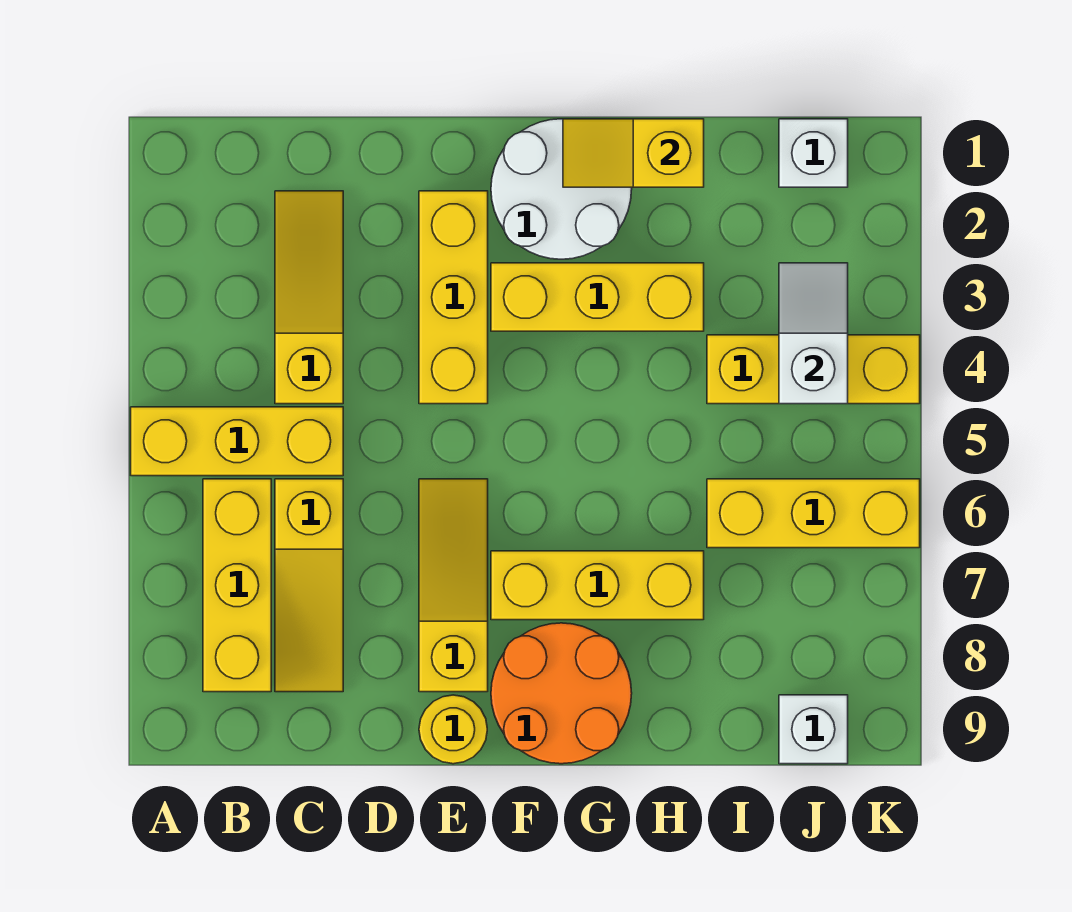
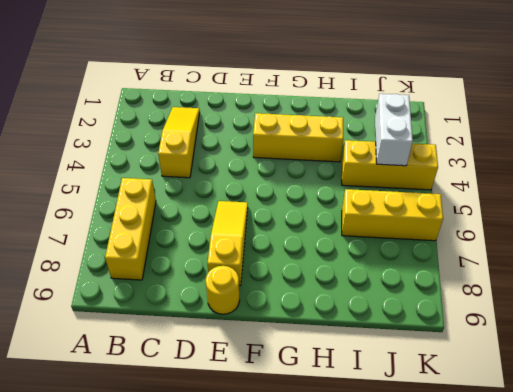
white 1x2 brick [375,94,413,166] -> white 1x2 slope [779,263,848,404]
none -> yellow 1x3 brick [131,407,343,476]
none -> yellow 1x3 slope [275,479,343,692]
none -> yellow 1x3 brick [419,191,488,404]

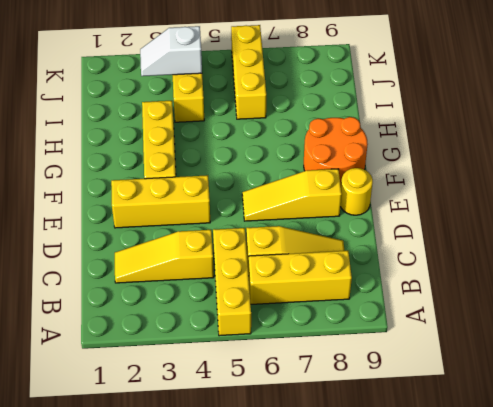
none -> white 2x2 round brick [491,119,632,259]
none -> yellow 1x3 brick [491,551,704,620]
none -> white 1x1 brick [779,119,848,187]

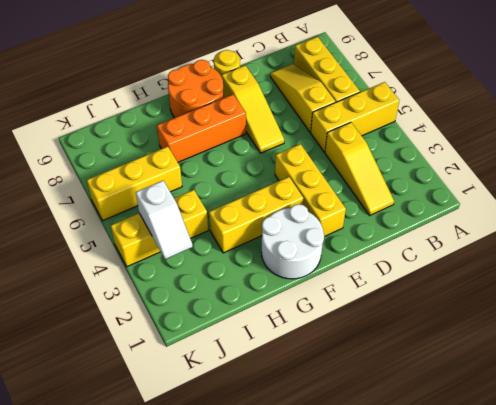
orange 1x3 brick [157,94,246,162] -> yellow 1x3 brick [491,551,704,620]
none -> white 1x1 brick [779,119,848,187]
none -> white 1x1 brick [779,695,848,764]
none -> yellow 1x2 slope [563,119,704,187]

